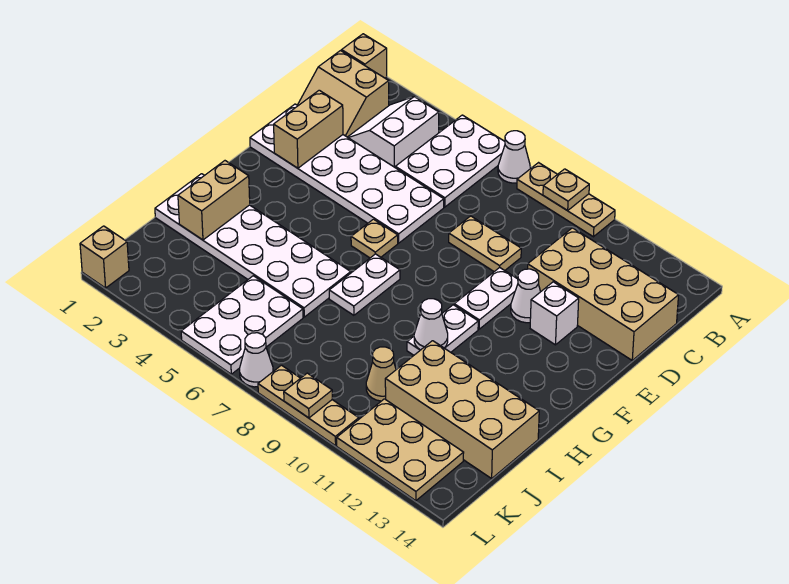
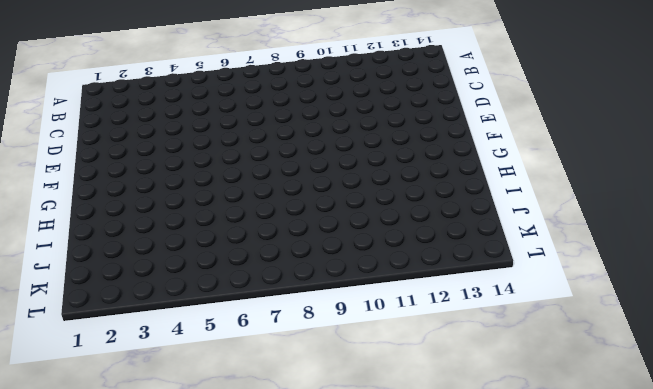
none -> tan 1x1 brick [342,34,387,78]
none -> white 2x3 plate [395,115,505,207]
none -> white 1x1 cone [498,131,530,183]

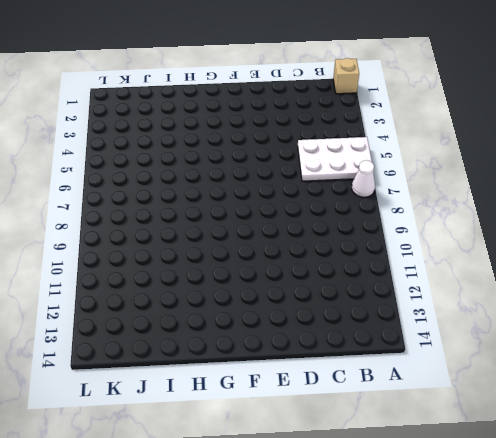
none -> tan 1x3 plate [517,163,615,237]
none -> tan 2x2 slope [298,51,389,137]
none -> white 2x2 slope [348,97,439,167]

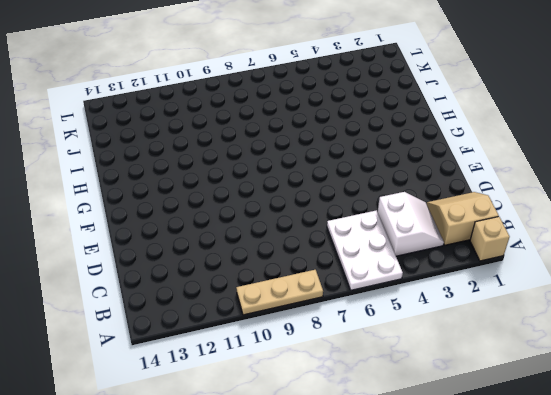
none -> white 1x1 cone [498,131,530,183]
none -> tan 2x4 brick [528,228,679,360]
none -> white 2x6 plate [250,104,444,243]

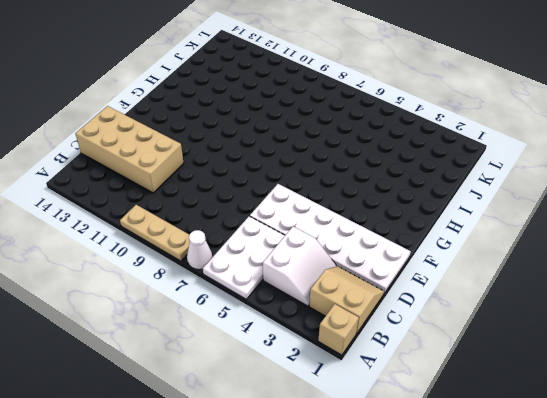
none -> tan 1x2 plate [449,216,521,272]
none -> white 1x2 plate [454,267,518,329]
none -> white 1x1 cone [511,269,541,323]

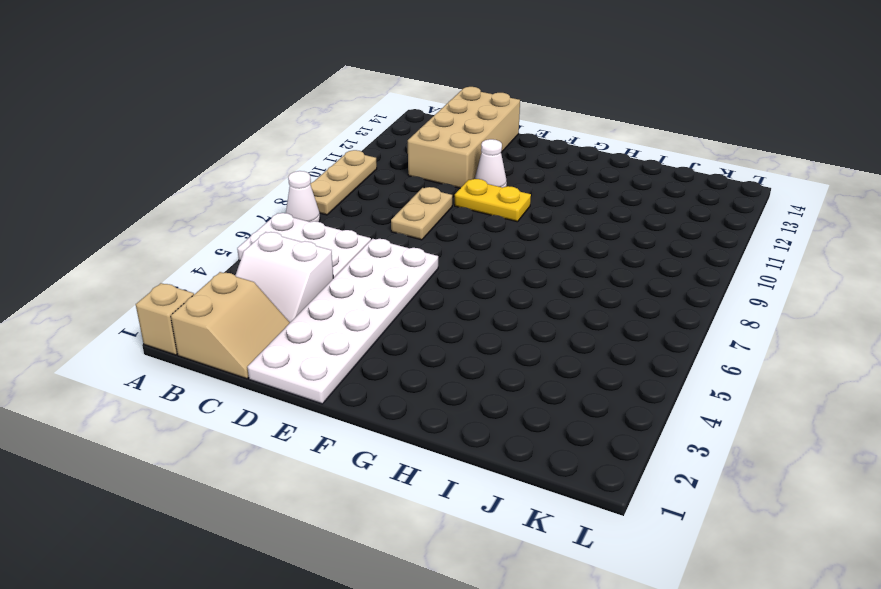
yellow 1x2 plate [455,179,531,222] -> white 1x2 plate [454,267,518,329]
none -> white 1x1 brick [530,282,579,345]
none -> tan 1x1 plate [351,219,398,258]
none -> white 1x2 plate [329,254,400,315]

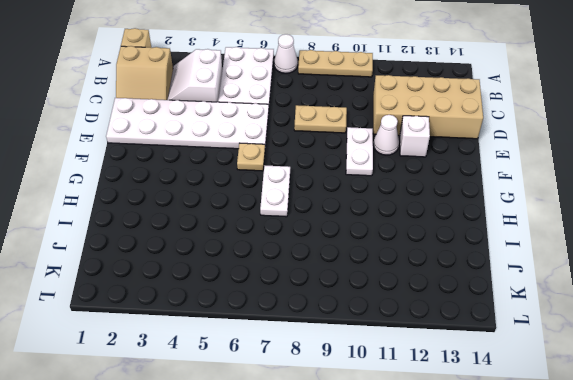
none -> white 1x2 plate [407,305,478,355]
none -> white 2x6 plate [155,174,351,317]
none -> tan 2x4 brick [385,341,539,478]

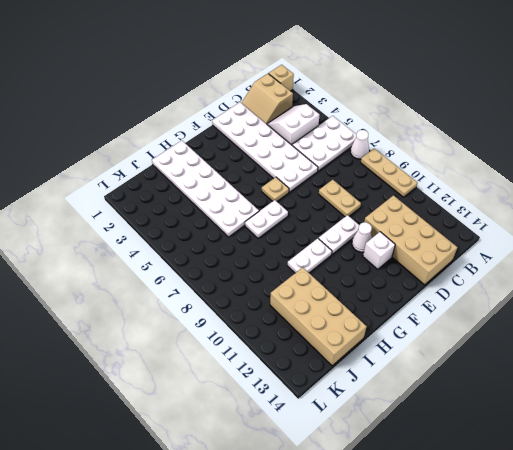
none -> white 2x3 plate [181,276,303,374]
none -> tan 1x1 cone [366,347,396,401]
none -> tan 2x3 plate [337,399,464,501]

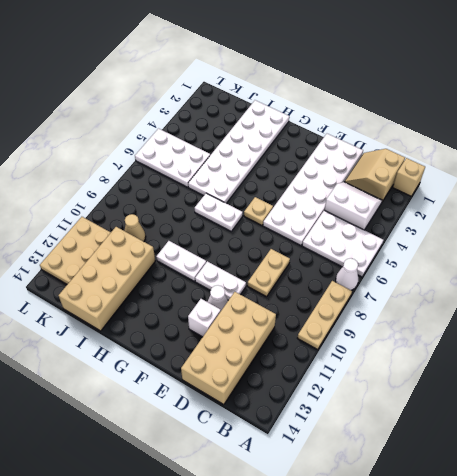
none -> tan 1x1 brick [80,226,129,288]
none -> white 1x1 cone [240,333,273,387]
none -> tan 1x3 plate [258,365,359,446]

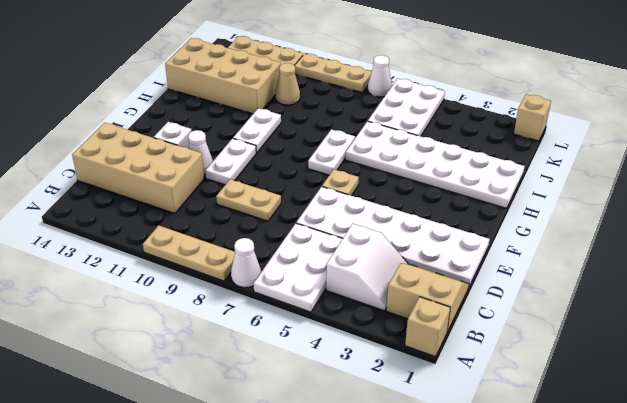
none -> tan 1x1 plate [543,169,589,211]
none -> tan 1x2 brick [274,90,343,168]
none -> tan 1x2 brick [178,161,250,240]

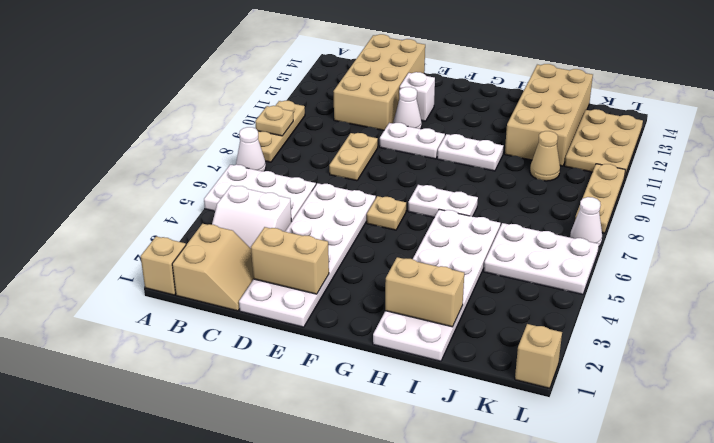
none -> white 1x1 cone [414,299,448,350]
none -> tan 1x1 plate [284,373,332,418]

